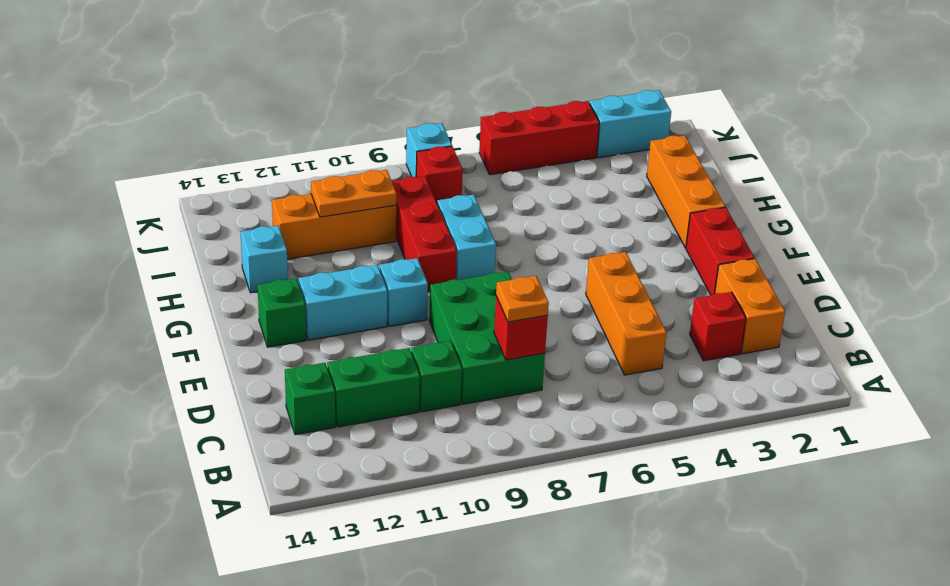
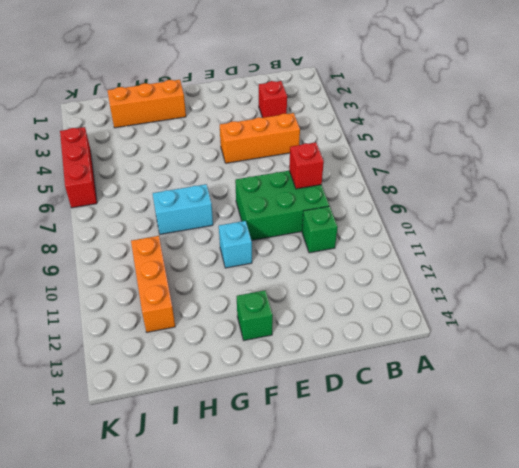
none -> orange 1x2 brick [715,258,785,354]
none -> green 1x2 brick [327,348,420,427]
none -> green 1x1 brick [285,363,335,435]

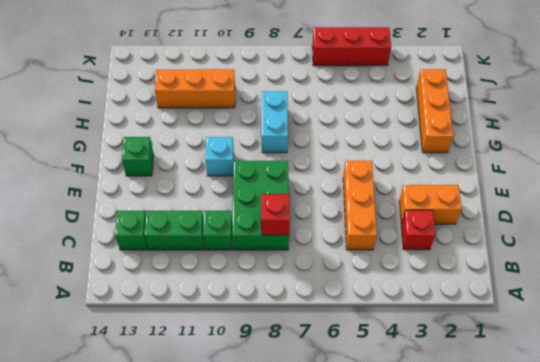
orange 1x2 brick [399,185,462,224] -> orange 1x2 brick turned to [715,258,785,354]
none -> red 1x2 brick [686,207,754,295]
none -> cyan 1x2 brick [299,265,387,340]
none -> red 1x3 brick [392,176,457,291]

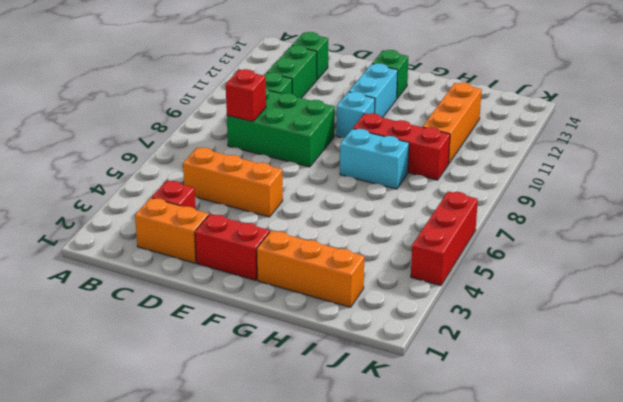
none -> cyan 1x1 brick [241,226,288,293]
none -> red 1x1 brick [416,146,463,203]
none -> cyan 1x2 brick [590,90,671,158]

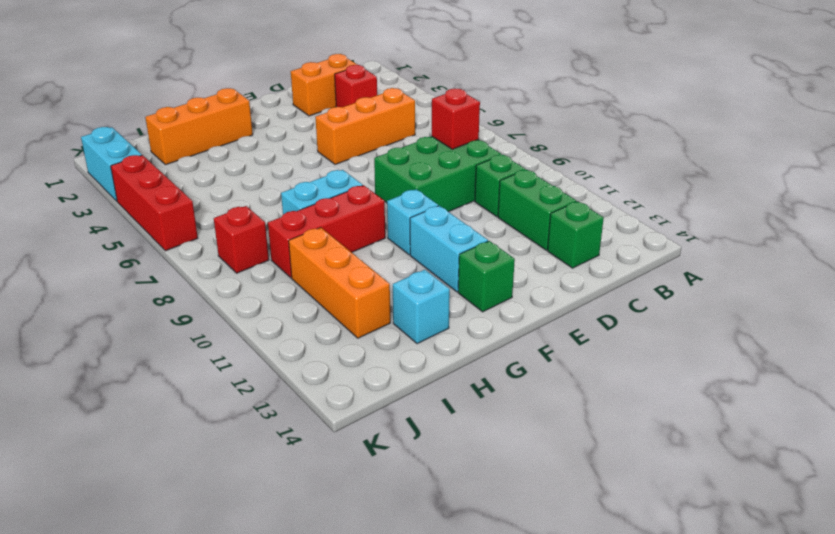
none -> red 1x2 brick [686,207,754,295]
none -> cyan 1x1 brick [406,123,452,177]
none -> orange 1x2 plate [311,170,396,217]

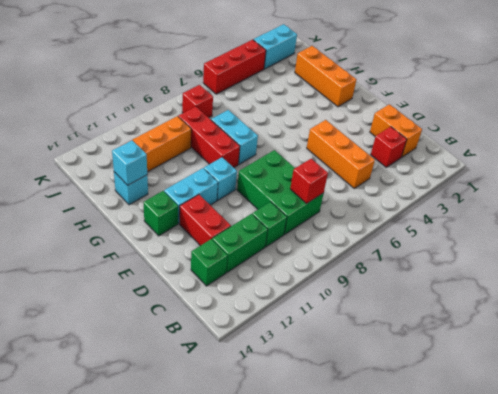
red 1x2 brick [180,195,231,246] -> red 1x2 brick moved to [686,207,754,295]
cyan 1x1 brick [112,140,147,185] -> cyan 1x1 brick moved to [406,123,452,177]
none -> orange 1x2 plate [311,170,396,217]
none -> orange 1x1 plate [496,276,549,322]

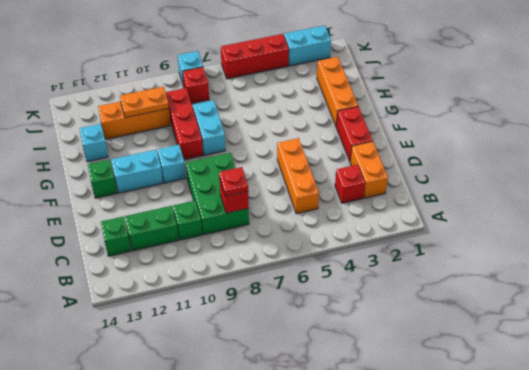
red 1x1 plate [219,167,248,196] -> orange 1x1 plate [496,276,549,322]

